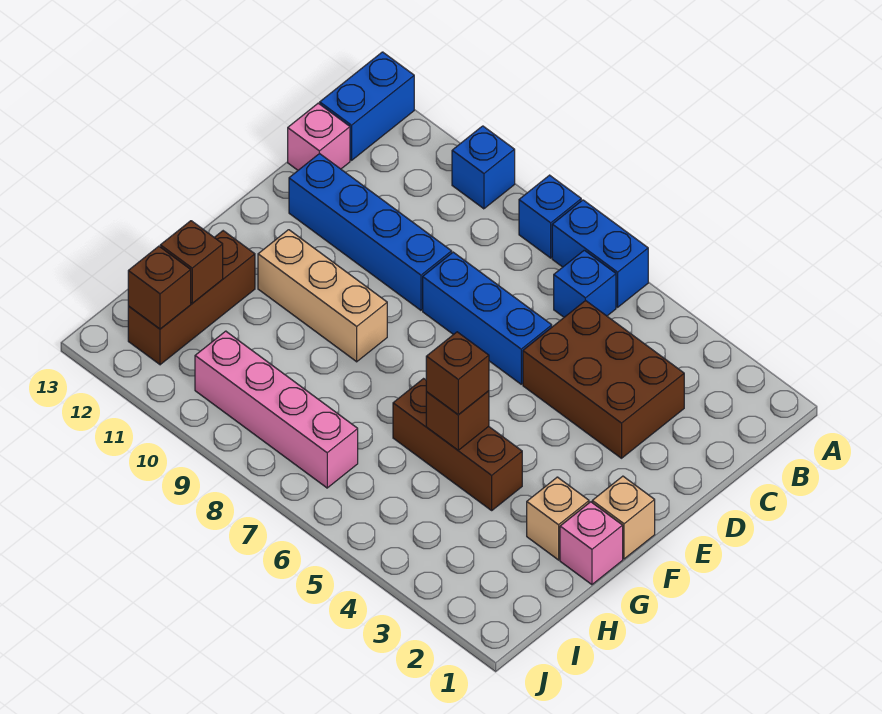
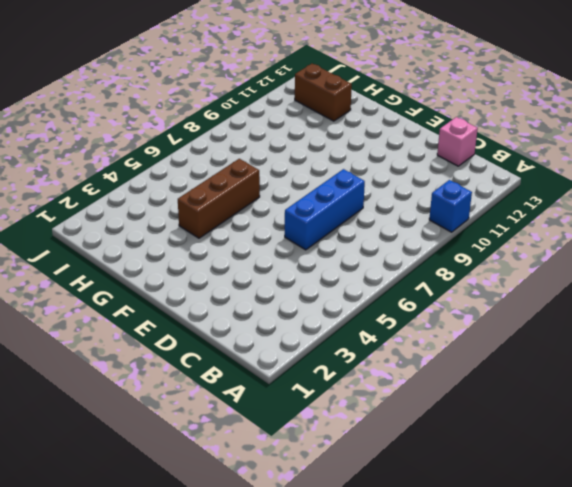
brown 1x2 brick [295,64,352,121] -> brown 1x3 brick [128,231,255,365]
none -> blue 1x2 brick [552,200,648,307]
none -> blue 1x1 brick [519,175,581,258]
none -> blue 1x2 brick [320,52,414,160]

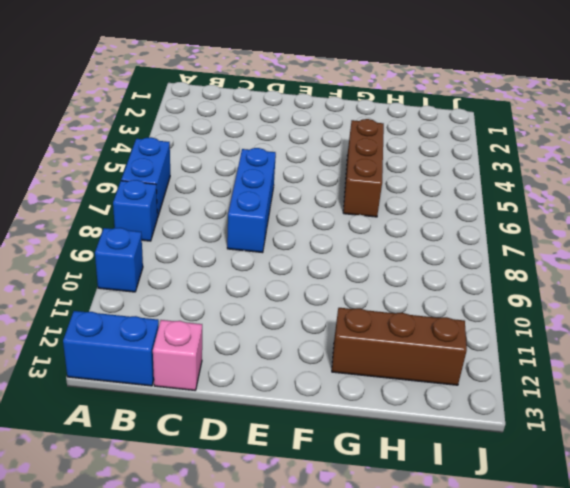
none -> blue 1x1 brick [554,250,616,317]
none -> brown 2x3 brick [523,300,684,458]
none -> blue 1x4 brick [289,153,452,310]

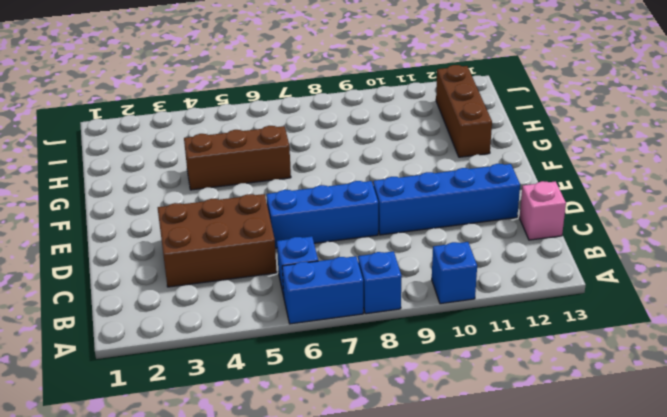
none -> blue 1x2 brick [320,52,414,160]
none -> tan 1x1 brick [592,476,655,559]
none -> tan 1x3 brick [258,230,387,362]

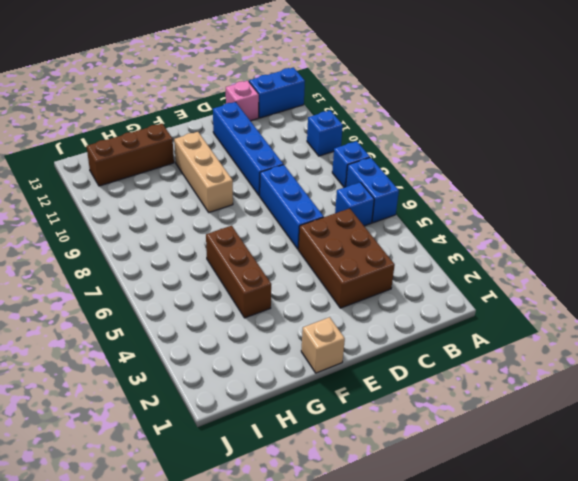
none -> pink 1x1 brick [560,502,623,585]
none -> tan 1x1 brick [527,477,589,560]
none -> pink 1x4 brick [195,331,358,488]

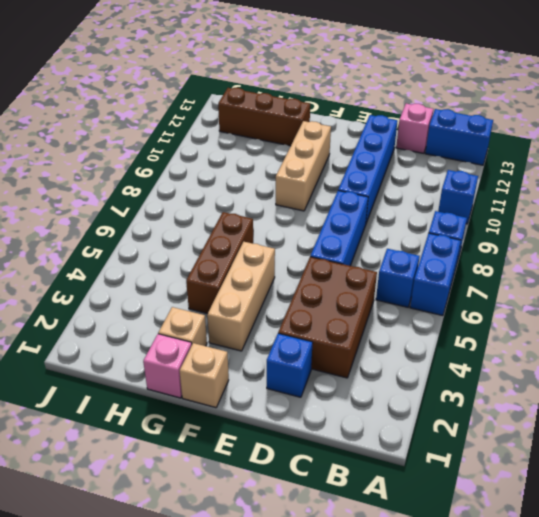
blue 1x1 brick [267,333,313,397] -> none
tan 1x3 brick [207,242,275,351] -> none
none -> pink 1x4 brick [195,331,358,488]
none -> brown 1x1 brick [426,391,489,450]
none -> brown 1x1 brick [160,221,223,303]

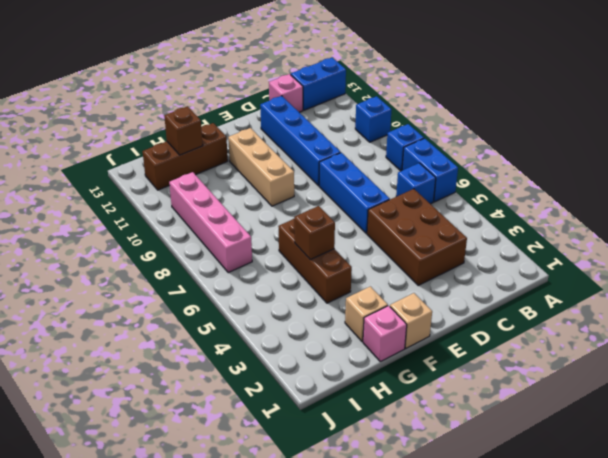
none -> brown 1x1 brick [128,246,191,329]
none -> brown 1x1 brick [426,332,489,414]

